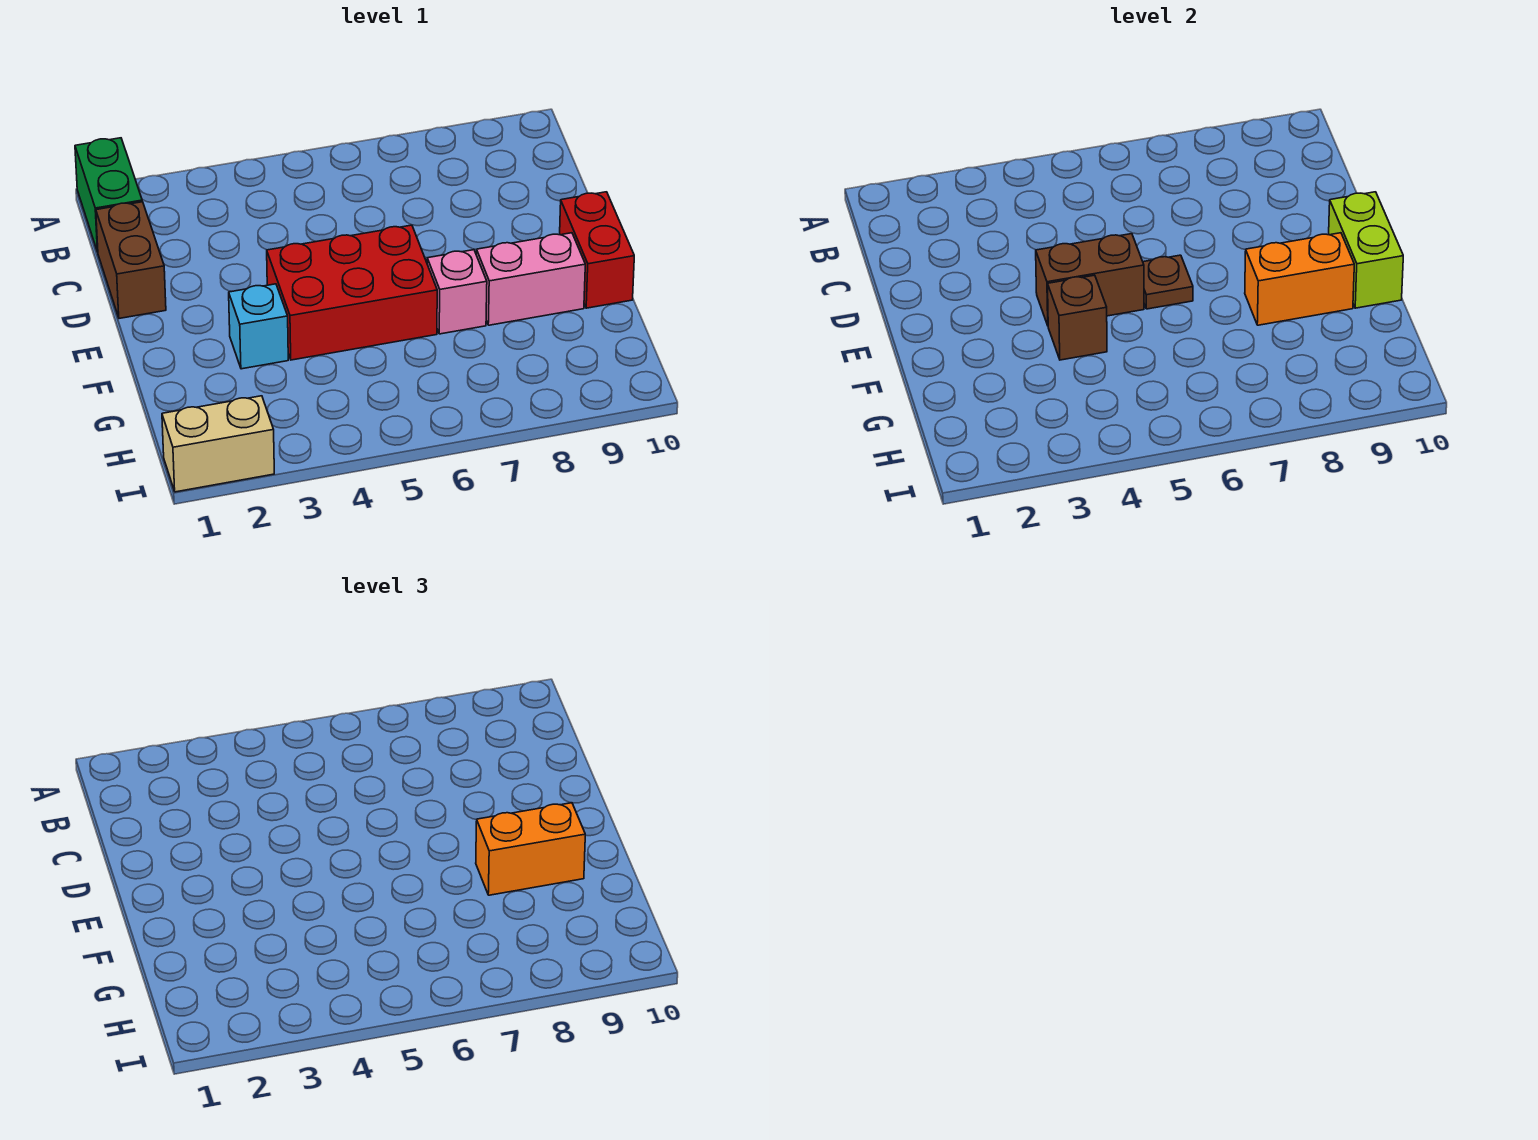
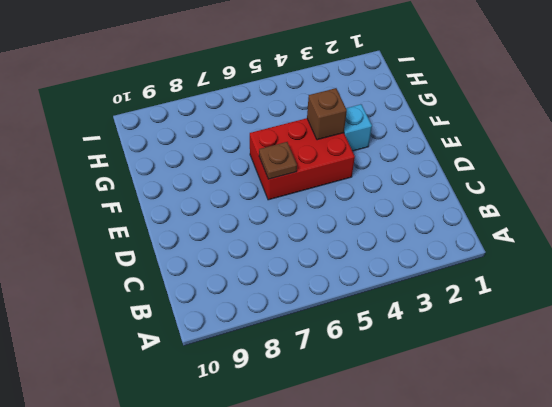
none -> green 1x2 brick [75,138,142,252]
none -> brown 1x2 brick [96,202,166,318]
none -> red 1x2 brick [560,192,634,308]

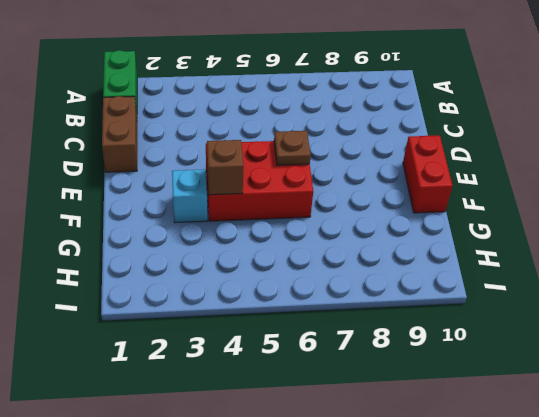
none -> pink 1x1 brick [427,250,487,334]
none -> pink 1x2 brick [476,233,585,325]
none -> tan 1x2 brick [162,396,274,492]

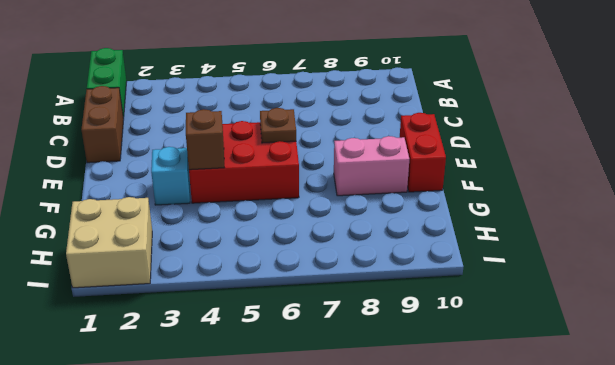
tan 2x2 brick [66,197,152,288] -> tan 1x2 brick [162,396,274,492]
none -> pink 1x1 brick [427,250,487,334]
none -> brown 1x2 brick [1036,234,1144,325]
none -> lime 1x2 brick [1329,192,1403,308]

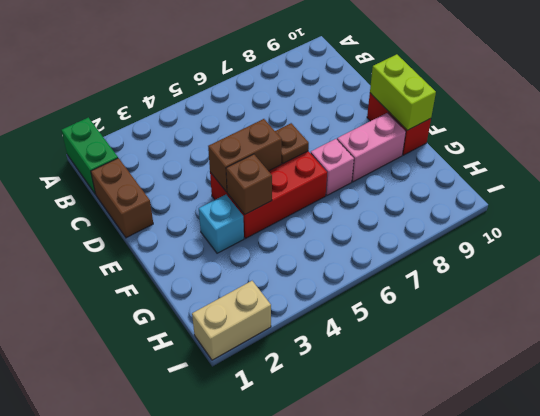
none -> orange 1x2 brick [1245,233,1354,325]
none -> orange 1x2 brick [476,803,585,895]

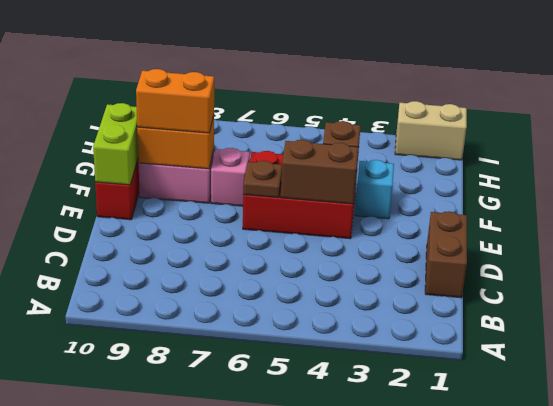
none -> green 1x2 brick [75,138,142,252]

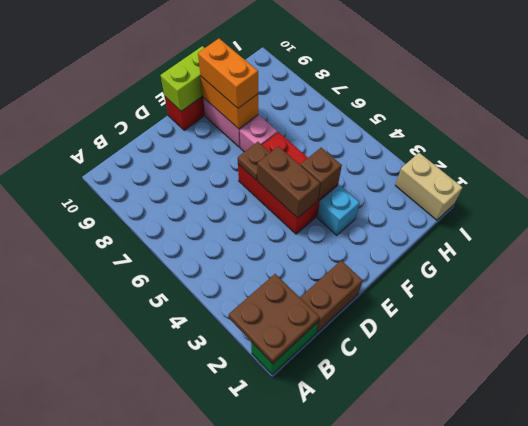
brown 2x2 plate [229,274,320,364] -> none

